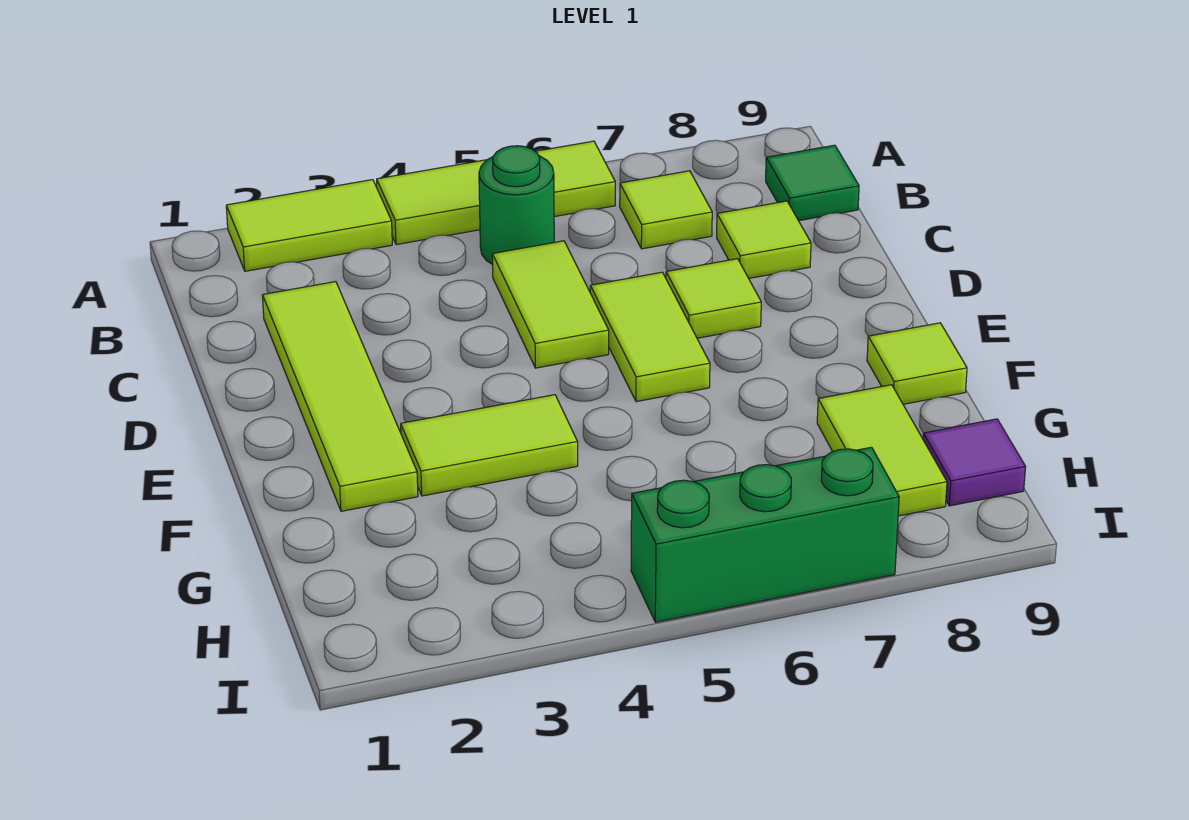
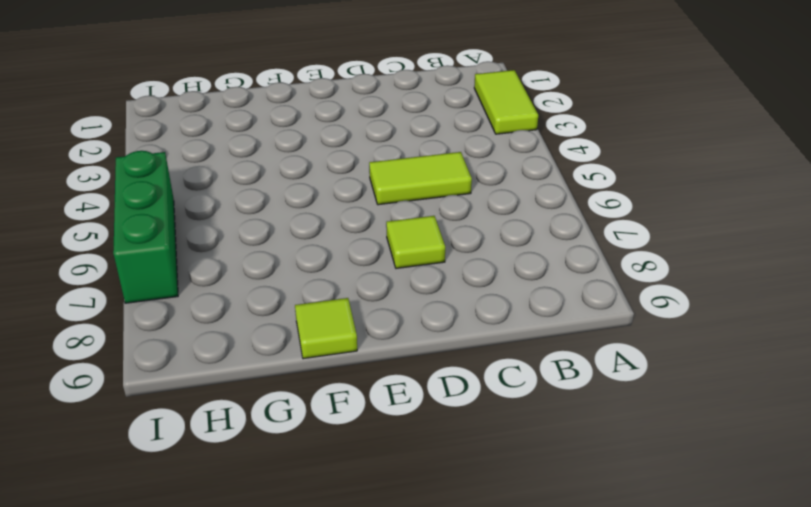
none -> lime 1x3 tile [377,141,615,245]
none -> green 1x1 round brick [479,146,554,265]
none -> lime 1x1 tile [620,171,712,249]

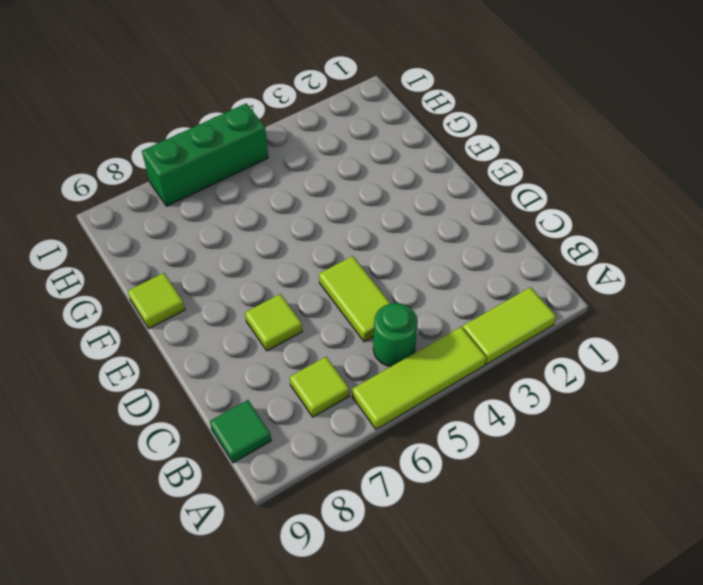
none -> lime 1x4 tile [262,282,418,511]
none -> lime 1x1 tile [717,201,811,278]
none -> lime 1x2 tile [590,272,710,402]

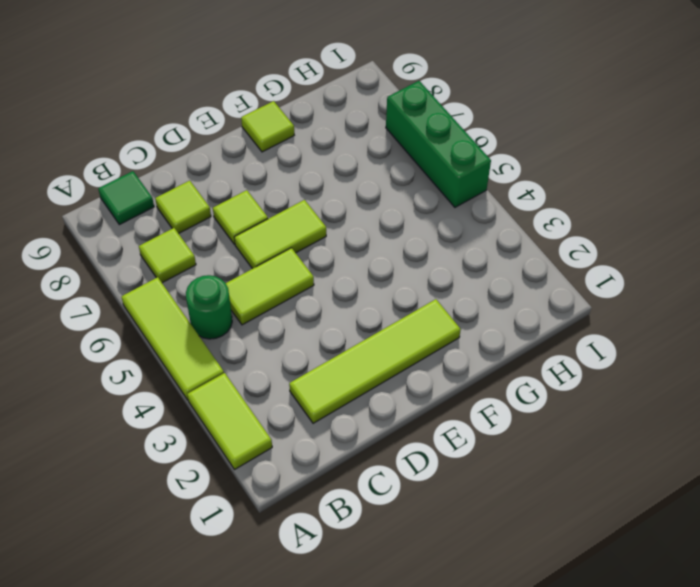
none -> lime 1x2 tile [401,395,578,496]
none -> lime 1x2 tile [817,385,947,516]
none -> purple 1x1 tile [923,419,1026,506]

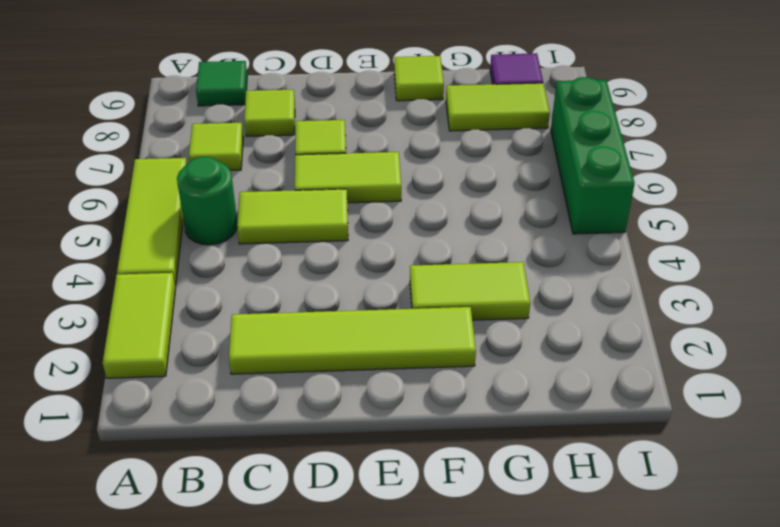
lime 1x2 tile [410,262,530,320] -> lime 1x2 tile turned to [401,395,578,496]

